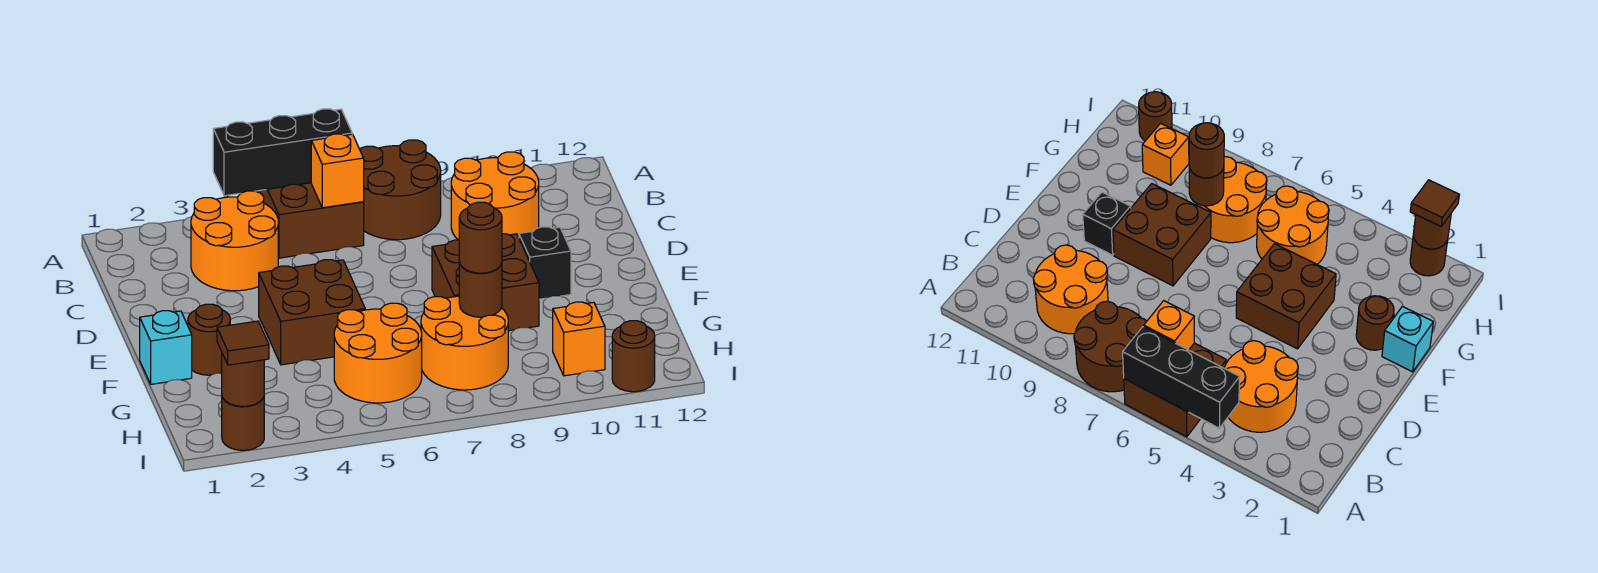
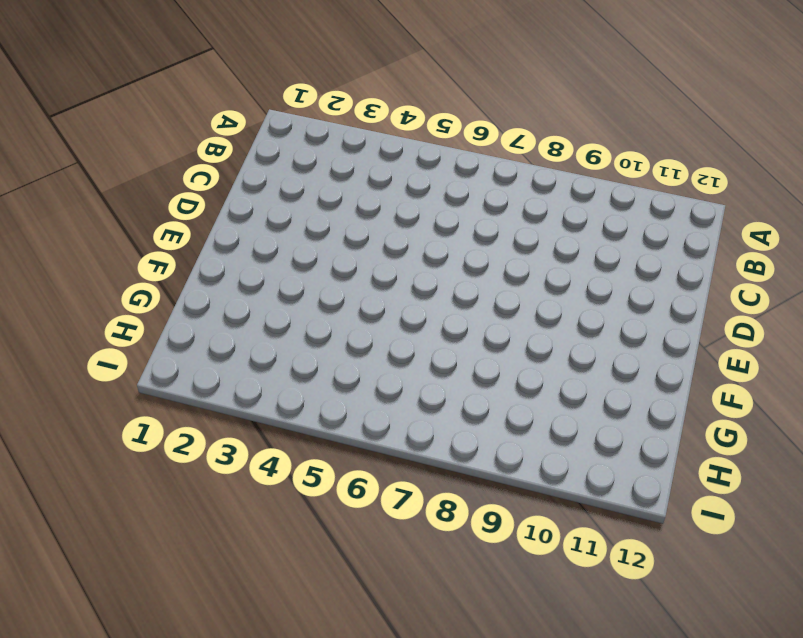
none -> brown 2x2 brick [257,183,364,258]
none -> brown 2x2 round brick [360,140,441,240]
none -> orange 2x2 round brick [191,191,278,291]

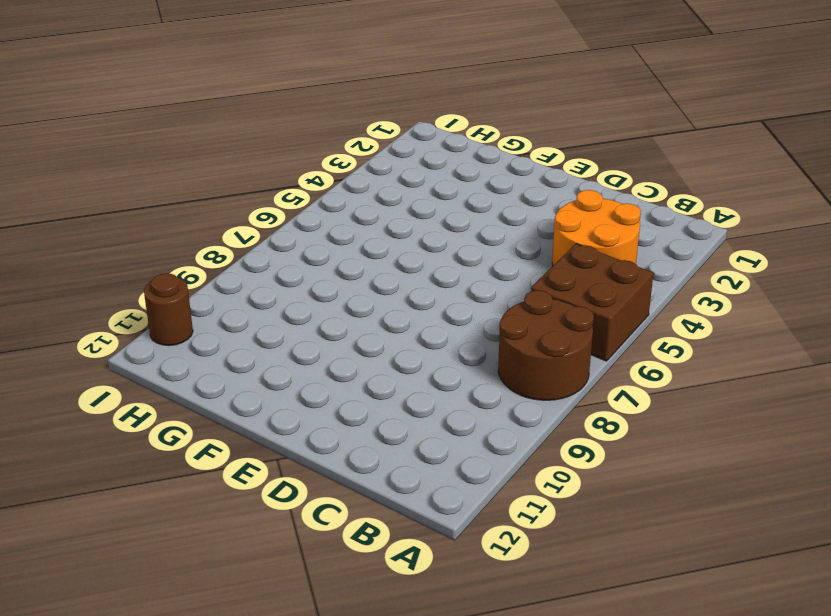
none -> orange 2x2 round brick [451,152,539,240]
none -> brown 2x2 brick [259,260,365,365]
none -> brown 2x2 brick [432,234,539,331]

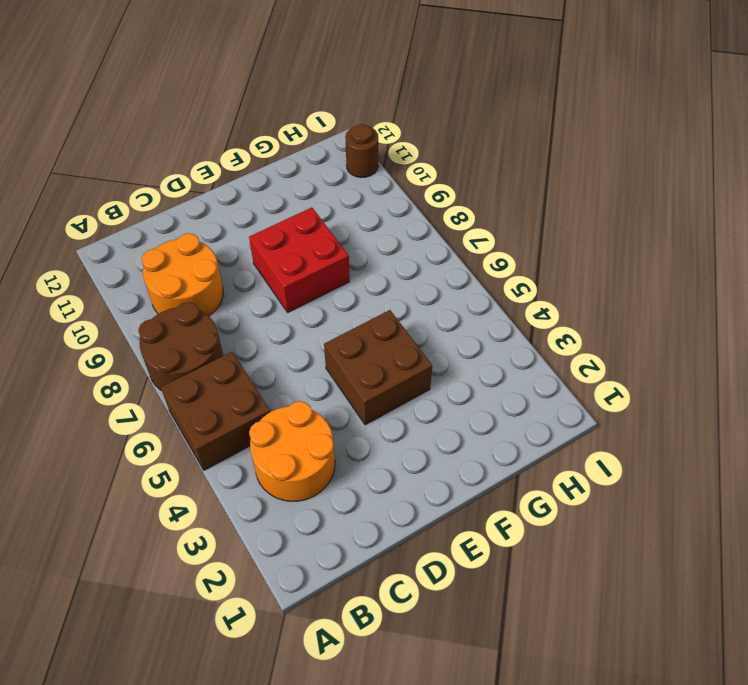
red 2x2 brick [249,207,350,312] -> brown 2x2 brick [432,234,539,331]
none -> black 1x1 brick [519,227,571,299]
none -> cyan 1x1 brick [140,311,192,384]
none -> brown 1x1 round brick [188,304,230,375]

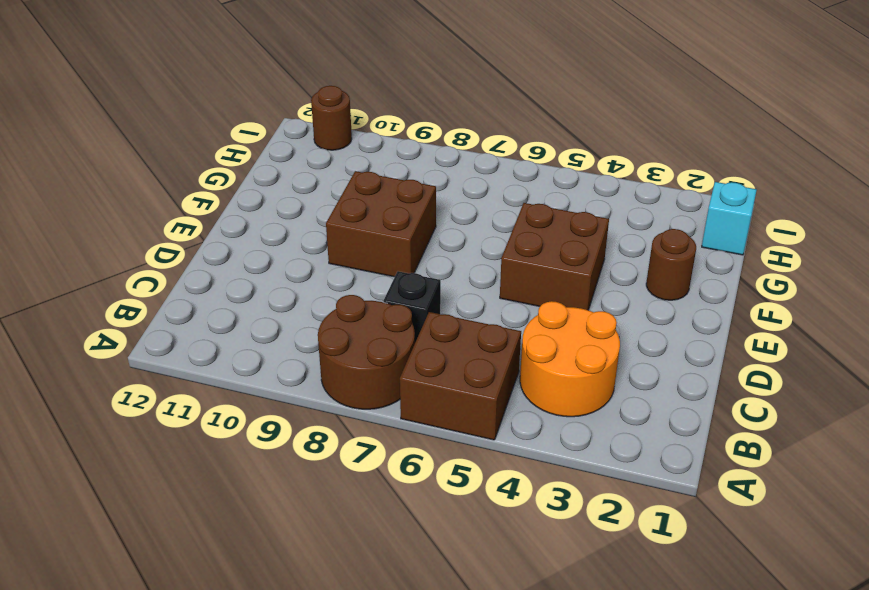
black 1x1 brick [383,271,441,342] -> black 1x1 brick moved to [519,227,571,299]
cyan 1x1 brick [702,182,757,255] -> cyan 1x1 brick moved to [140,311,192,384]
none -> orange 2x2 round brick [451,152,539,240]
none -> orange 2x2 round brick [334,303,422,403]
none -> orange 2x2 round brick [421,296,508,390]

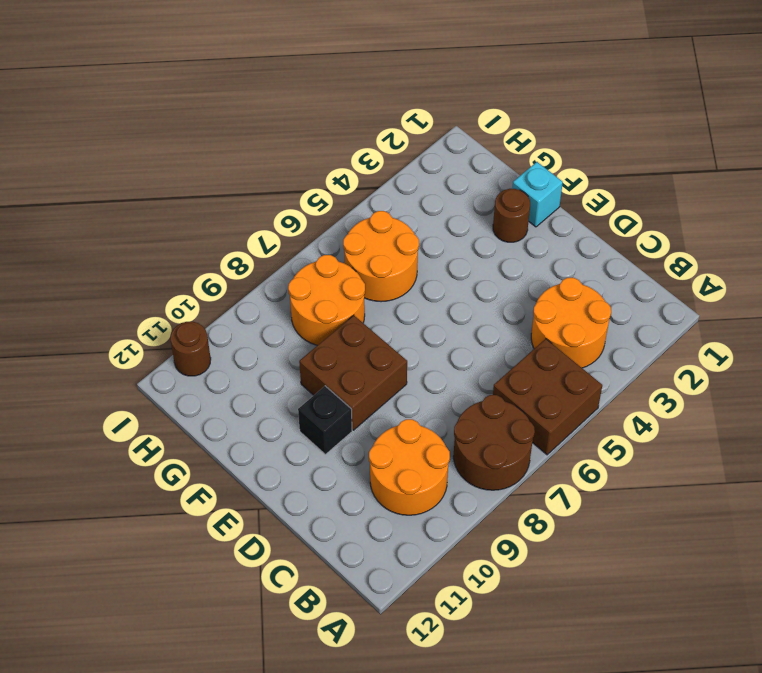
none -> brown 2x2 brick [259,260,365,365]
none -> orange 1x1 brick [553,302,605,376]
none -> brown 1x1 round brick [222,397,264,450]

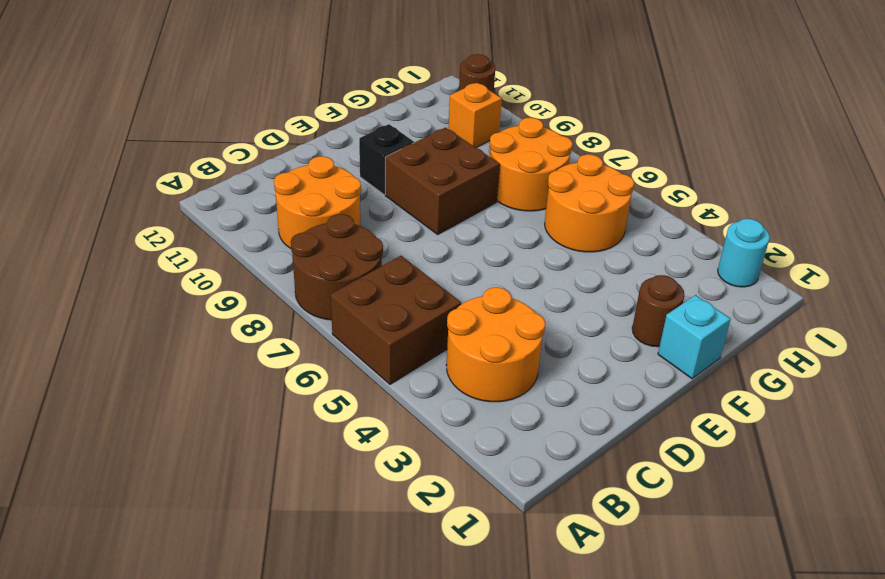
cyan 1x1 round brick [718,219,770,287] -> brown 1x1 round brick [222,397,264,450]
none -> brown 2x2 brick [259,260,365,365]
none -> black 1x3 brick [213,109,352,196]
none -> orange 1x1 brick [311,134,364,208]

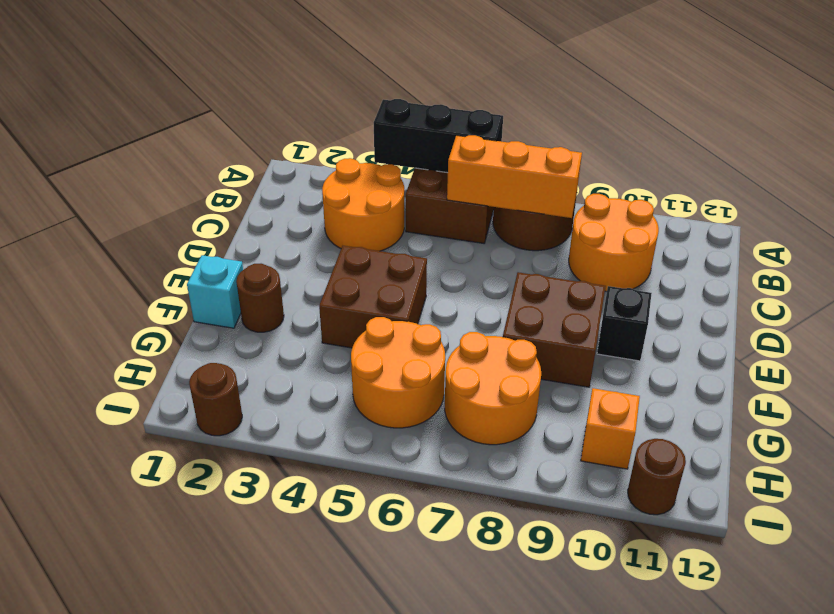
orange 1x3 brick [447,135,582,218] -> orange 1x1 brick [311,134,364,208]
none -> brown 1x1 round brick [459,261,502,317]
none -> brown 1x1 round brick [222,354,264,406]
none -> brown 1x1 round brick [459,202,502,273]

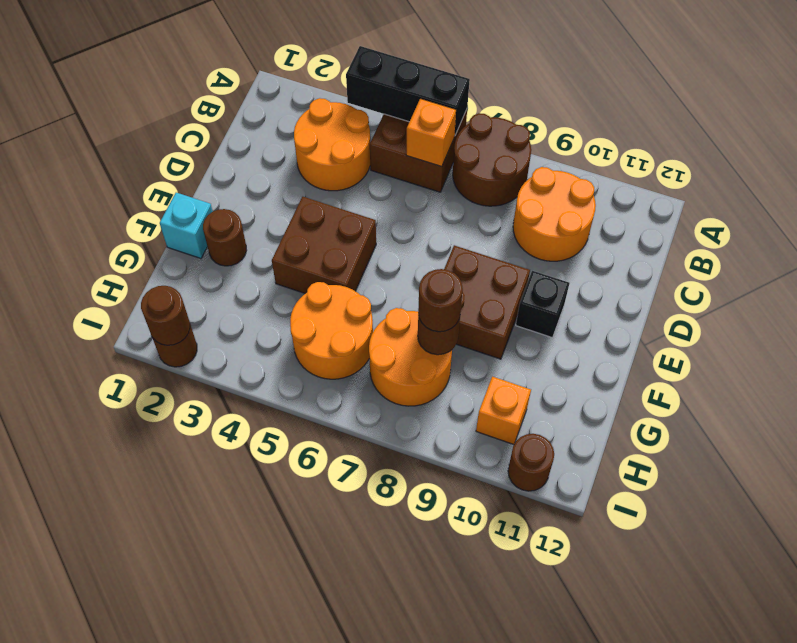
none -> brown 1x1 tile [217,321,269,365]

